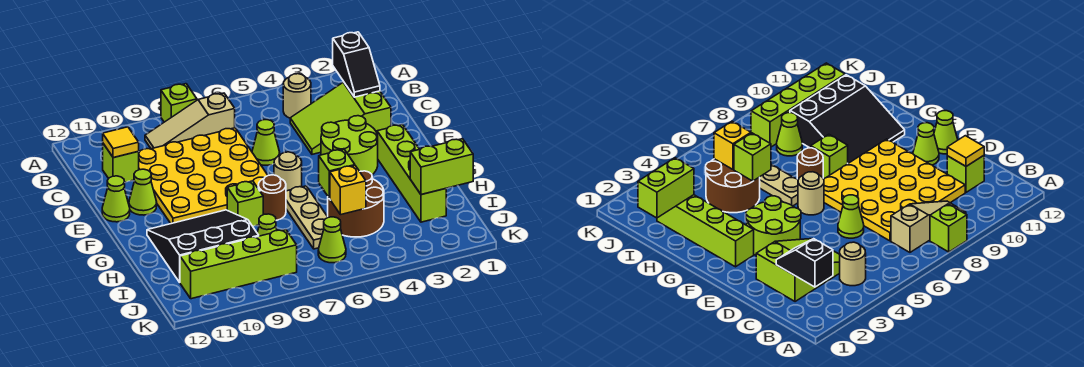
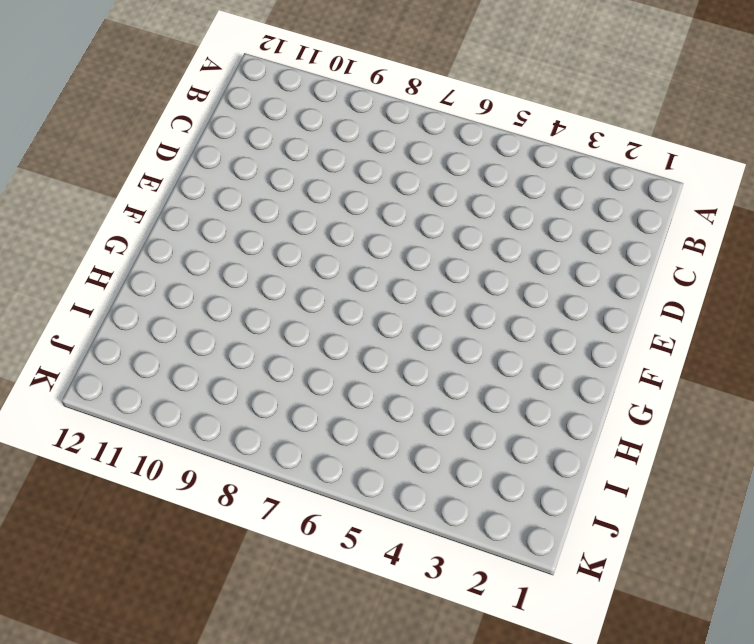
none -> lime 1x1 brick [161,84,197,122]
none -> tan 1x1 round brick [283,74,311,118]
none -> tan 1x3 slope [145,93,235,149]

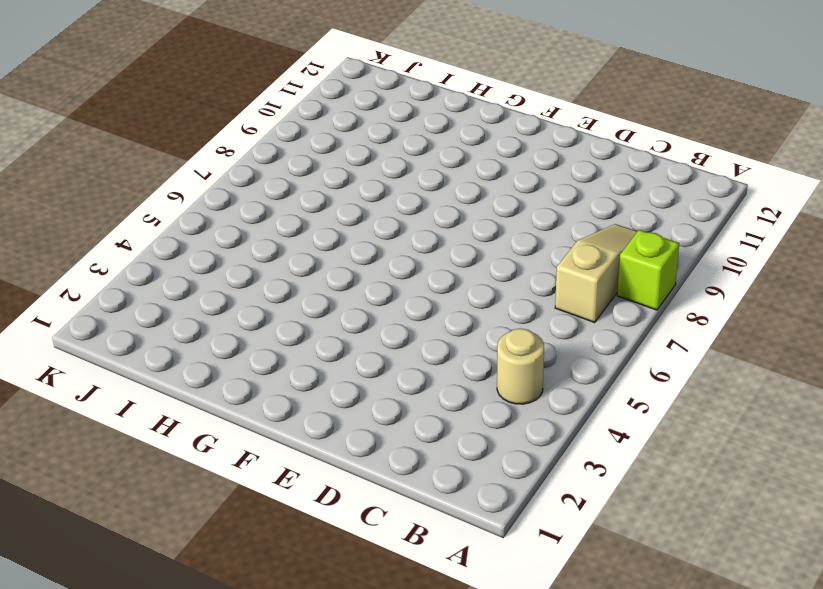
none -> lime 2x3 slope [290,82,391,154]
none -> yellow 4x4 plate [139,128,268,224]
none -> lime 1x1 brick [103,144,139,182]

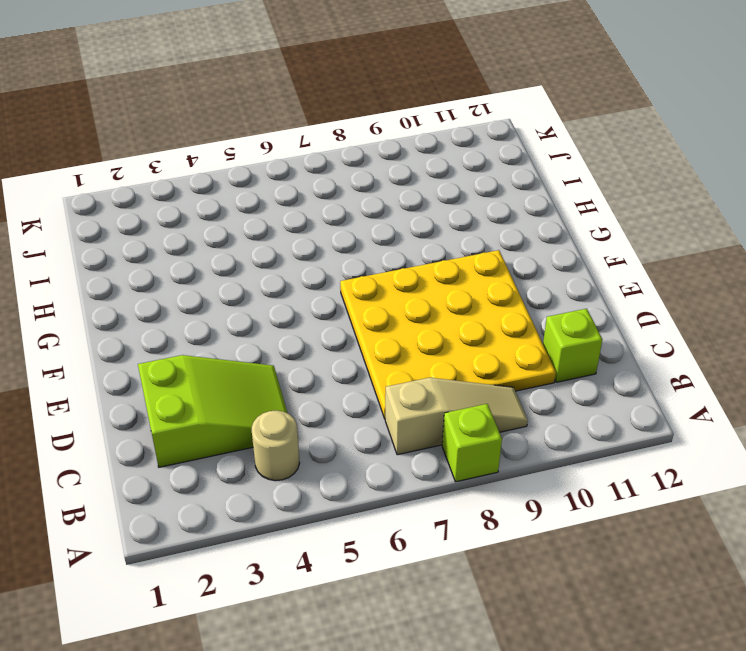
none -> lime 1x1 cone [252,120,280,165]
none -> lime 2x2 round brick [321,116,378,175]
none -> lime 1x1 cone [129,169,157,215]

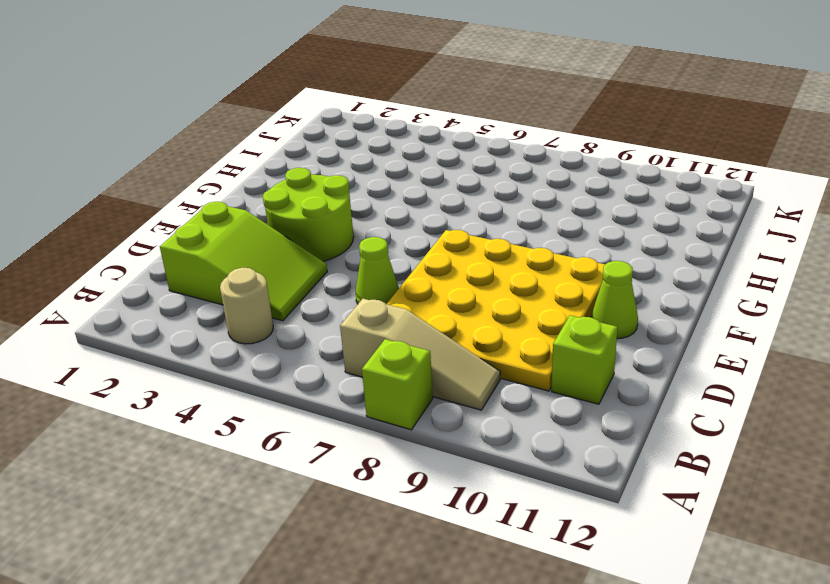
none -> lime 1x1 cone [102,176,130,222]
none -> lime 1x4 brick [377,125,446,222]
none -> tan 1x1 round brick [274,152,302,191]

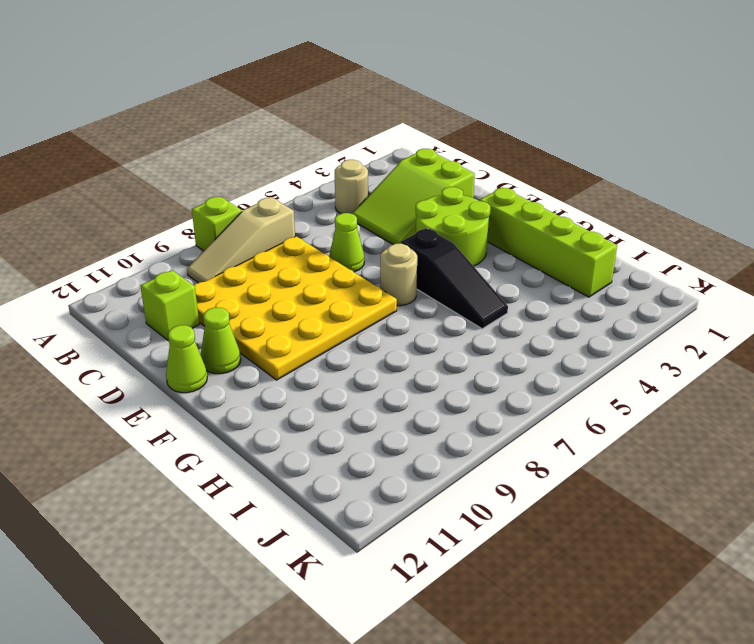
black 1x3 slope [401,228,508,329] -> brown 2x2 round brick [328,171,384,237]
none -> tan 1x3 plate [286,186,328,249]
none -> brown 1x1 round brick [258,175,286,220]
none -> lime 1x1 brick [227,181,263,226]

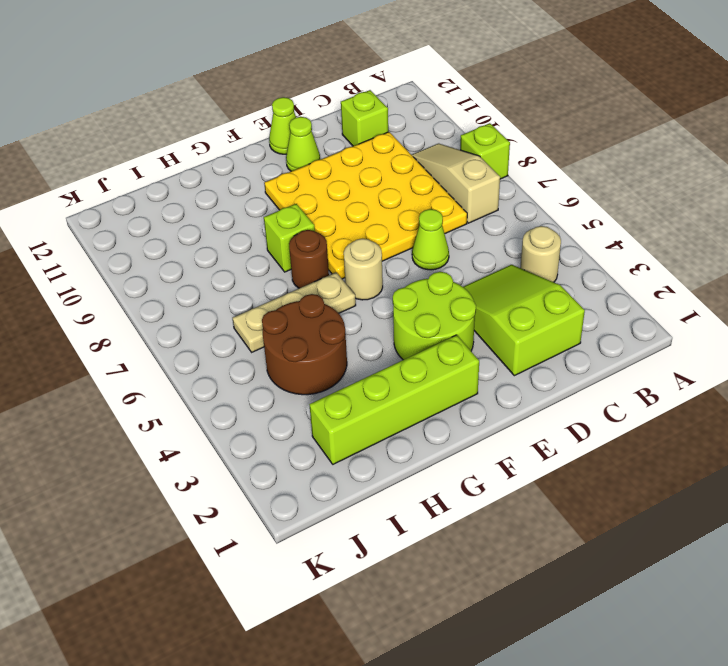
none -> black 3x3 slope [147,210,259,282]
none -> lime 1x1 cone [257,214,277,236]
none -> lime 1x1 cone [318,217,346,263]

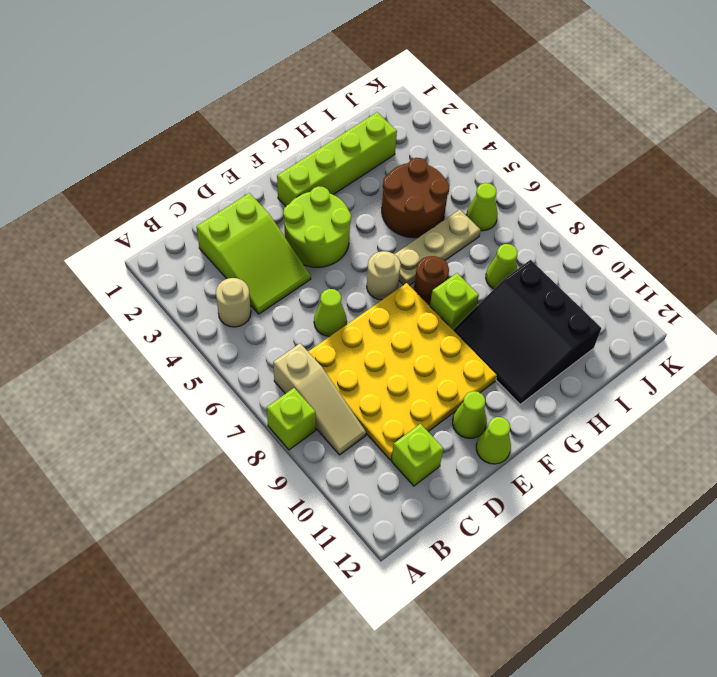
none -> lime 1x4 brick [180,230,297,299]
none -> black 1x2 slope [333,32,380,97]
none -> yellow 1x1 tile [103,127,139,158]

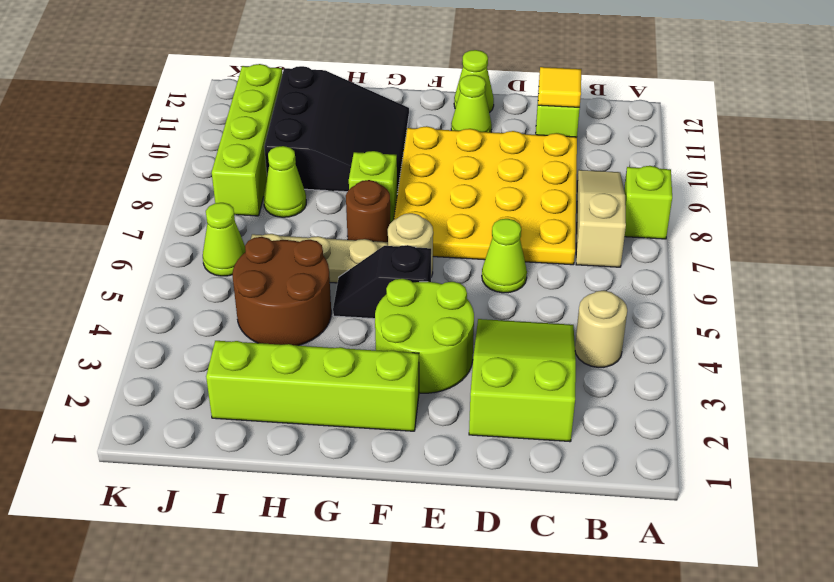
black 1x2 slope [333,245,431,319] -> black 1x2 slope moved to [333,32,380,97]
none -> lime 1x1 brick [319,149,355,198]
none -> lime 1x2 brick [410,139,473,195]
none -> yellow 1x1 brick [330,166,366,215]

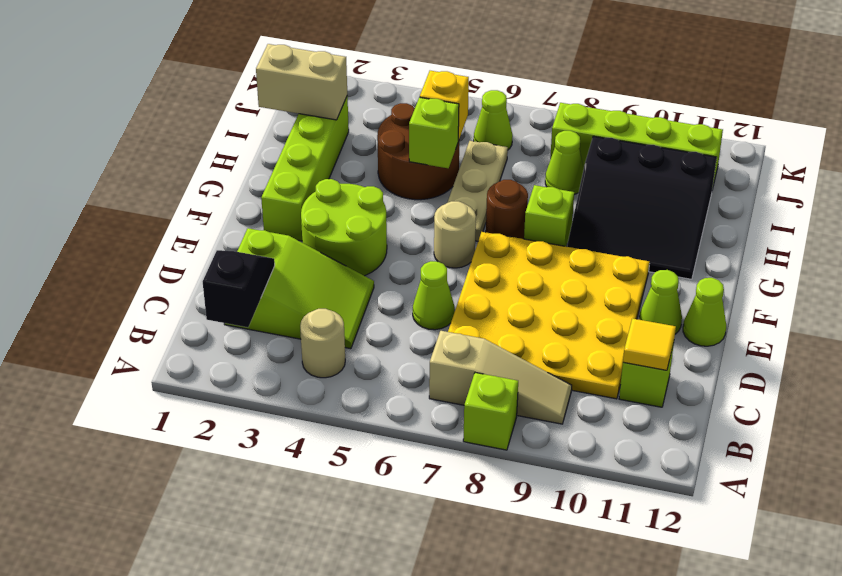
tan 1x2 brick [256,44,347,120] -> lime 1x2 brick [410,139,473,195]

